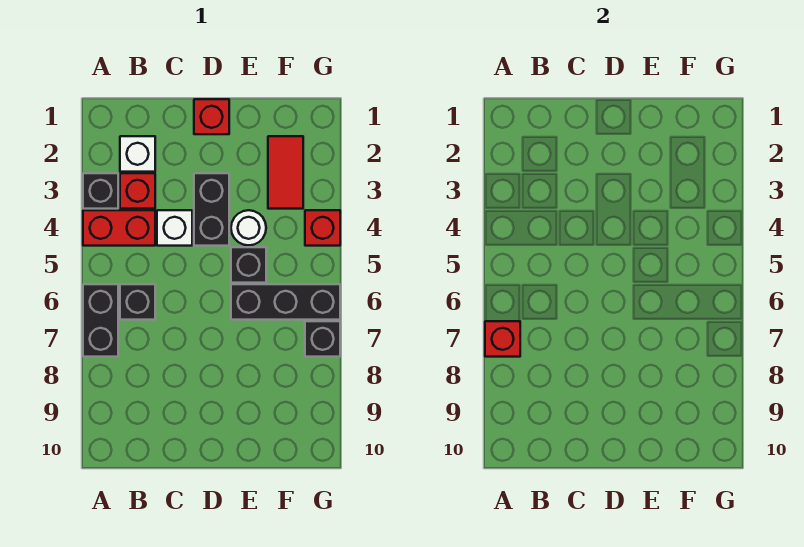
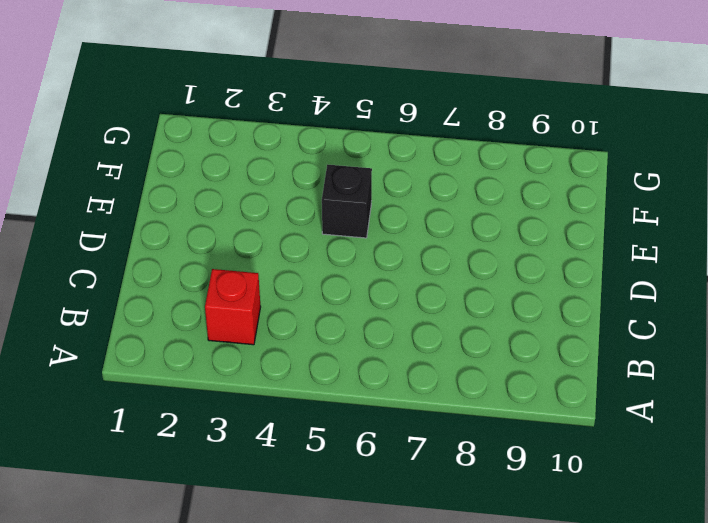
none -> black 1x1 brick [83,173,118,209]
none -> red 1x2 brick [83,210,155,246]
none -> black 1x2 brick [83,284,118,357]

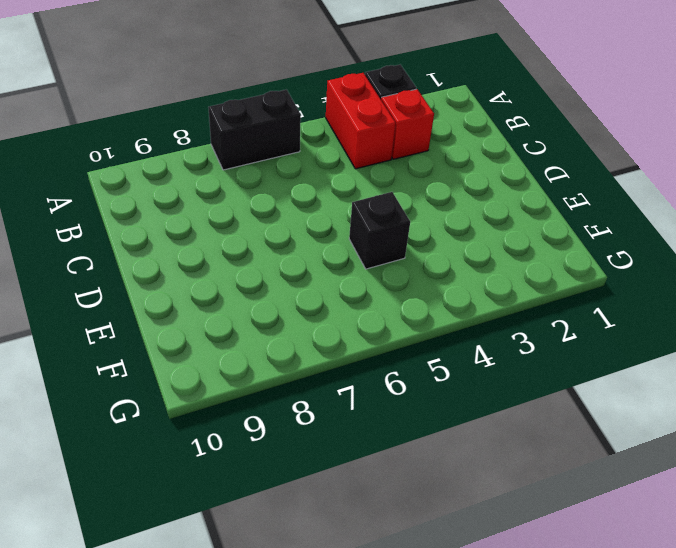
none -> white 1x1 brick [120,136,155,172]
none -> black 1x1 brick [120,284,155,320]
none -> white 1x1 brick [157,210,192,246]

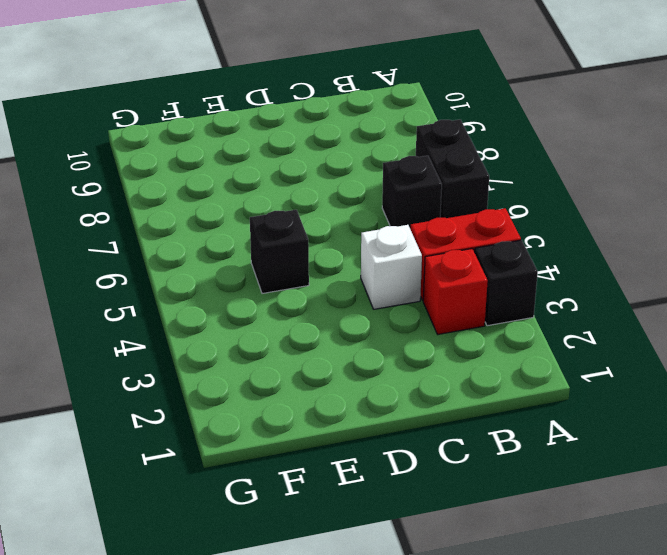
none -> white 1x1 brick [120,136,155,172]
none -> red 1x1 brick [194,99,229,134]
none -> black 1x2 brick [194,173,229,246]

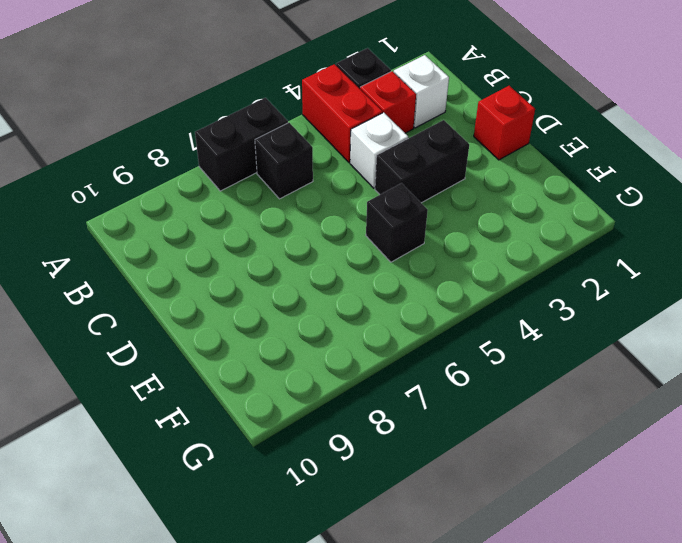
none -> white 1x1 round brick [231,210,266,245]
none -> black 1x3 brick [231,284,340,320]
none -> red 1x2 tile [268,136,303,209]

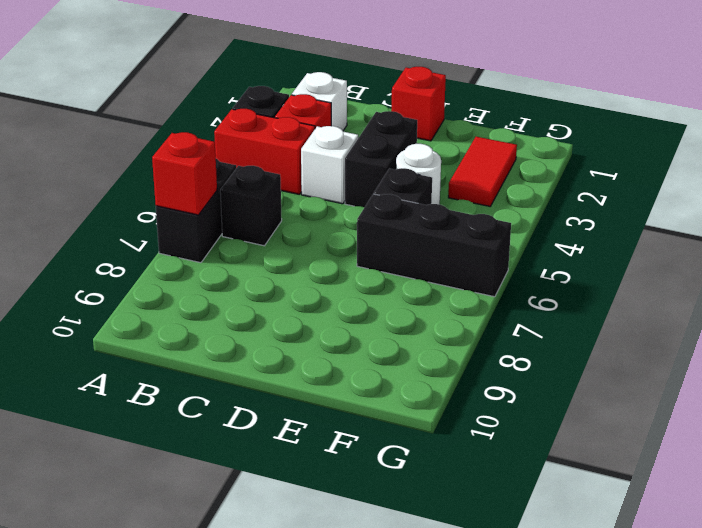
none -> red 1x1 brick [305,210,340,246]
none -> black 1x1 brick [305,321,340,357]

